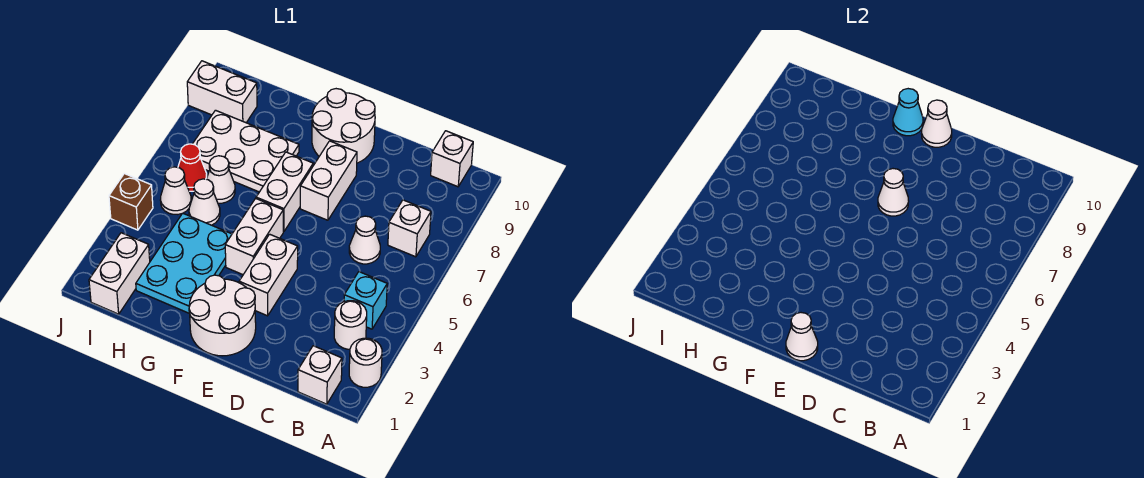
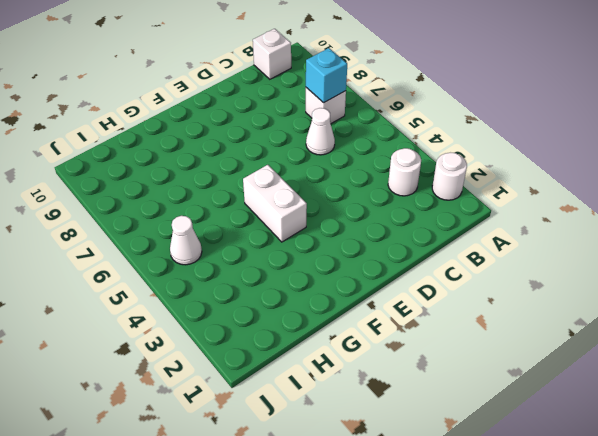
cyan 1x1 brick [306,48,347,103] -> cyan 1x1 brick moved to [344,272,387,329]
none -> white 1x1 brick [298,346,342,404]
none -> white 2x2 round brick [189,275,256,356]
none -> white 1x2 brick [239,234,298,316]

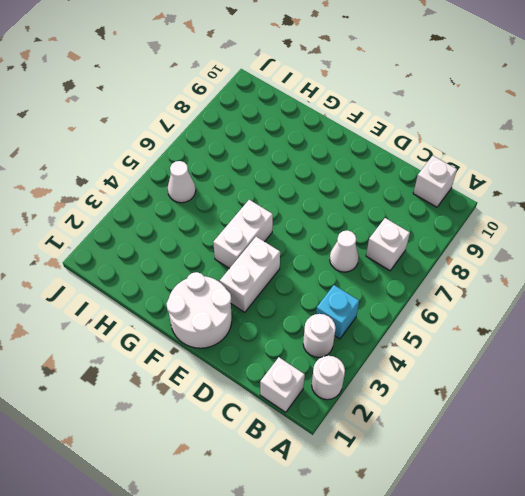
none -> white 1x2 brick [300,141,357,220]
none -> white 2x2 round brick [312,89,375,163]
none -> white 1x2 brick [256,152,313,232]

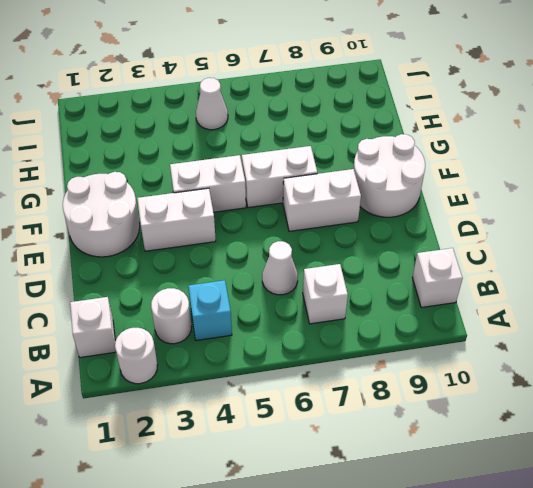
none -> cyan 2x3 plate [136,213,232,313]
none -> white 2x3 plate [193,110,299,192]
none -> white 1x1 cone [189,179,220,225]

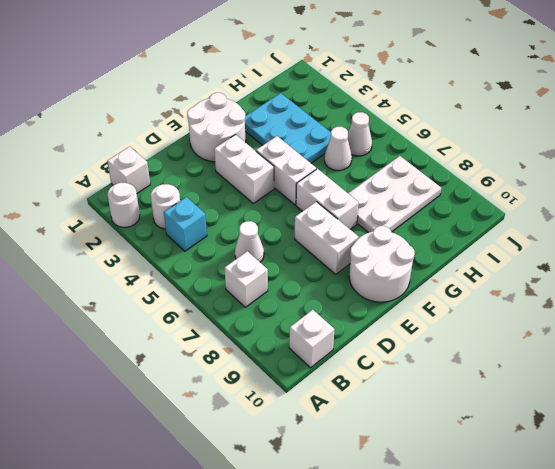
none -> white 1x1 cone [207,156,235,203]
none -> white 1x2 brick [89,233,150,314]
none -> red 1x1 cone [178,144,207,191]

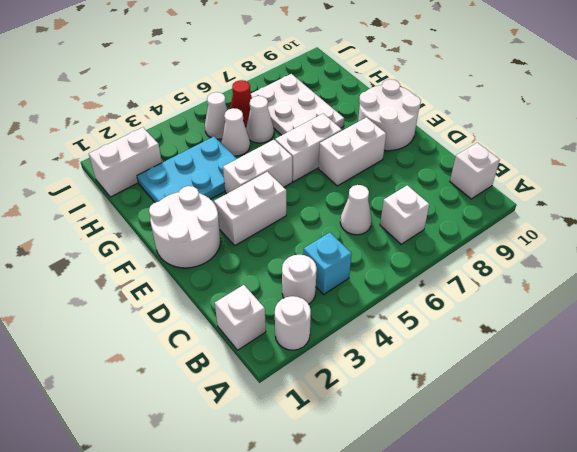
none -> white 1x2 brick [187,61,257,123]
none -> brown 1x1 brick [109,174,153,230]
none -> white 1x1 cone [786,313,818,361]

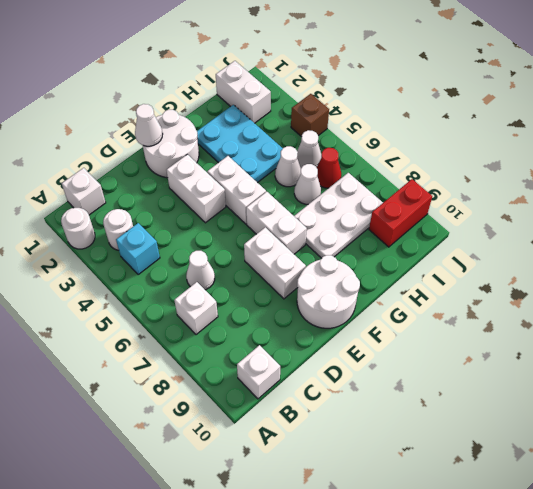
red 1x2 brick [369,179,432,247] -> white 1x2 brick [187,61,257,123]
none -> white 1x1 cone [878,169,909,216]
none -> white 1x1 cone [922,100,952,147]
none -> cyan 1x1 cone [893,89,923,136]

